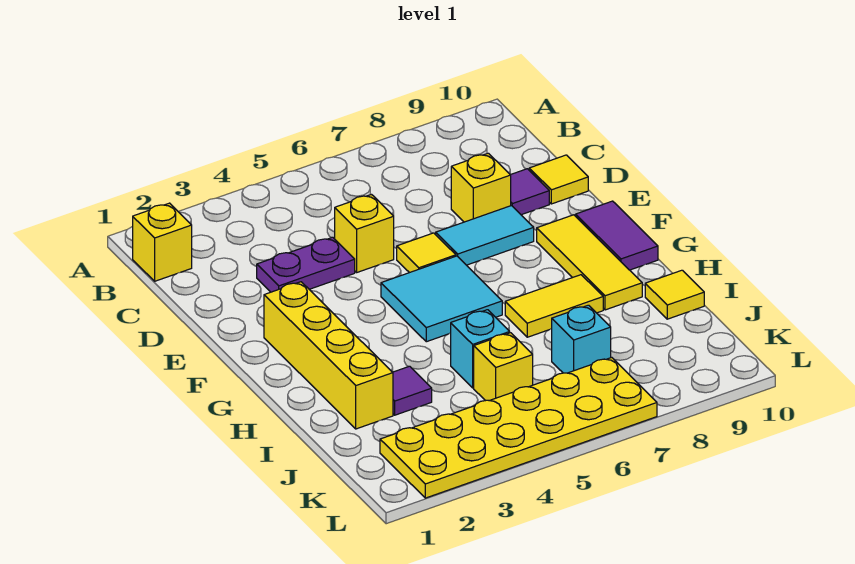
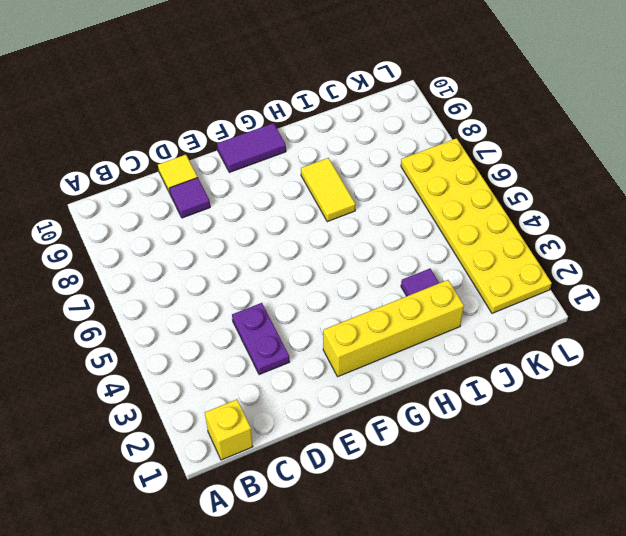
none -> yellow 1x1 brick [335,195,394,272]
none -> yellow 1x1 brick [451,153,511,222]
none -> yellow 1x1 tile [397,233,456,273]

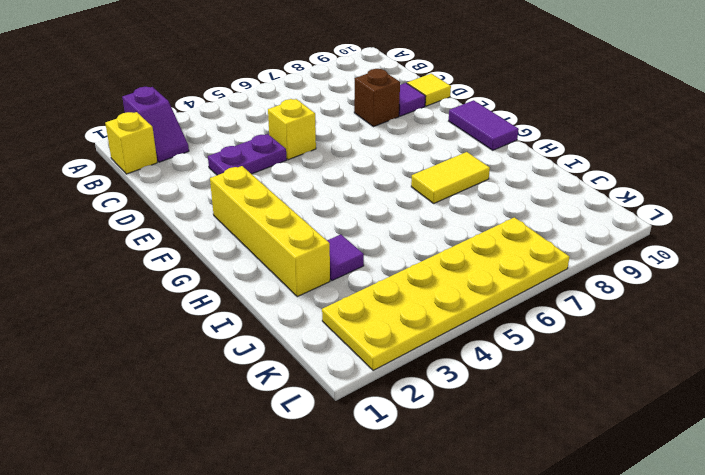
purple 1x2 slope [122,87,189,162] -> none
brown 1x1 brick [354,69,400,127] -> yellow 1x1 brick [451,153,511,222]
none -> yellow 1x1 tile [397,233,456,273]
none -> cyan 1x2 tile [436,206,534,265]
none -> cyan 2x2 tile [381,256,502,342]

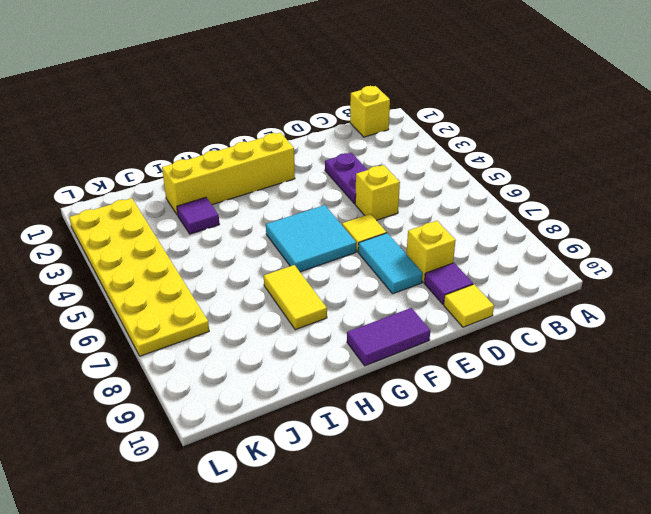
none -> yellow 1x3 tile [537,215,642,310]
none -> cyan 1x1 brick [451,310,510,388]
none -> yellow 1x1 tile [645,270,704,319]

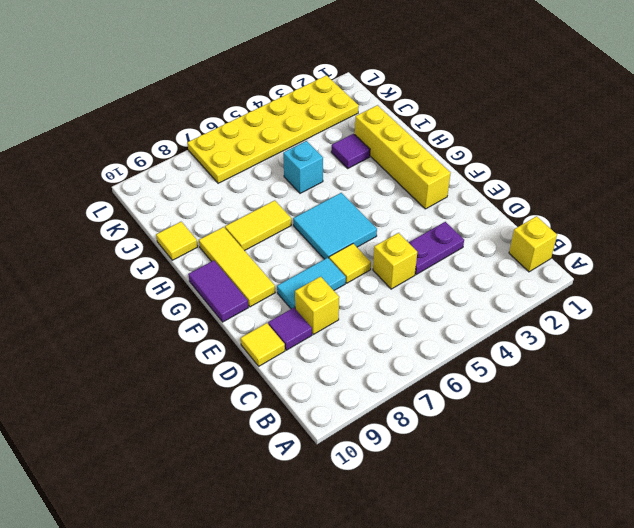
none -> yellow 1x1 brick [474,333,533,401]
none -> cyan 1x1 brick [552,305,611,373]

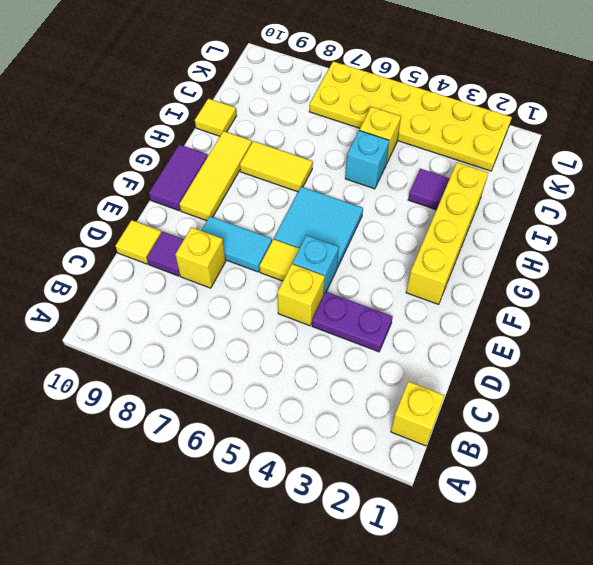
cyan 1x1 brick [292,235,339,293] -> cyan 1x1 brick moved to [552,305,611,373]

